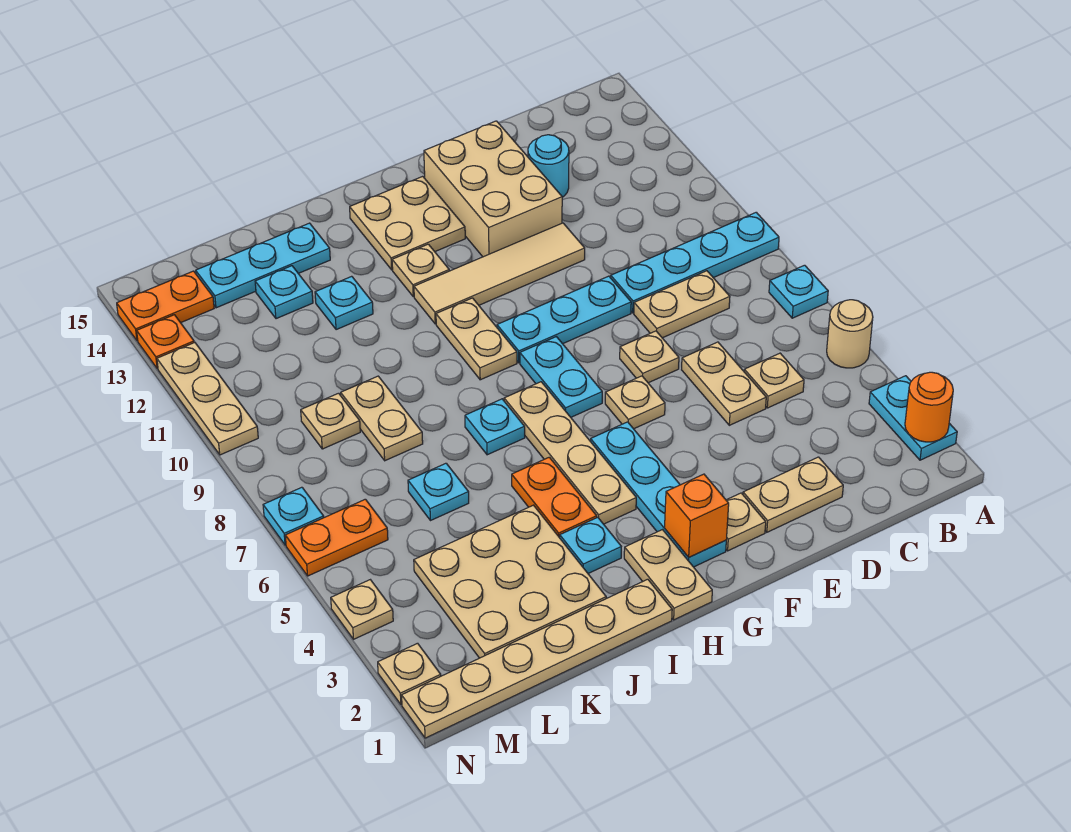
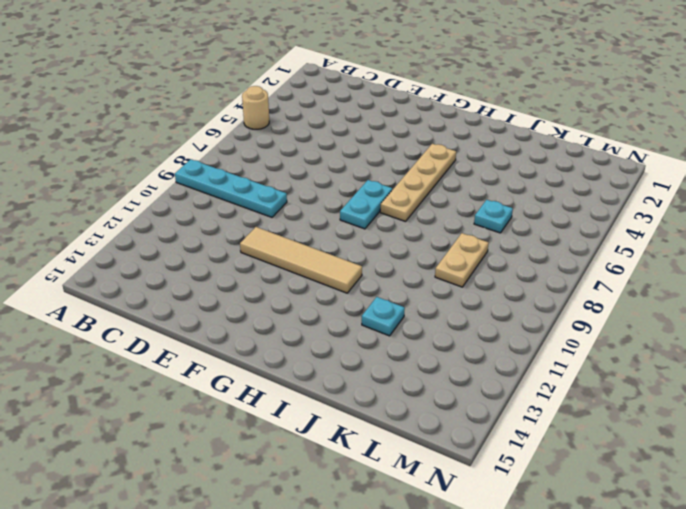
none -> cyan 1x2 plate [869,376,957,460]
none -> cyan 1x1 plate [769,265,828,318]
none -> tan 1x1 plate [744,353,804,408]
none -> tan 1x2 plate [634,271,730,338]

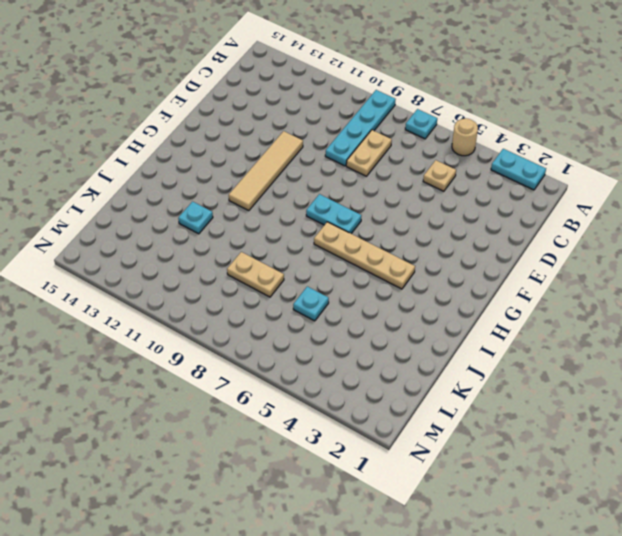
none -> tan 1x2 plate [743,457,843,532]
none -> tan 1x2 plate [682,342,766,425]
none -> cyan 1x1 round brick [528,135,569,197]
none -> tan 1x1 plate [620,331,679,383]

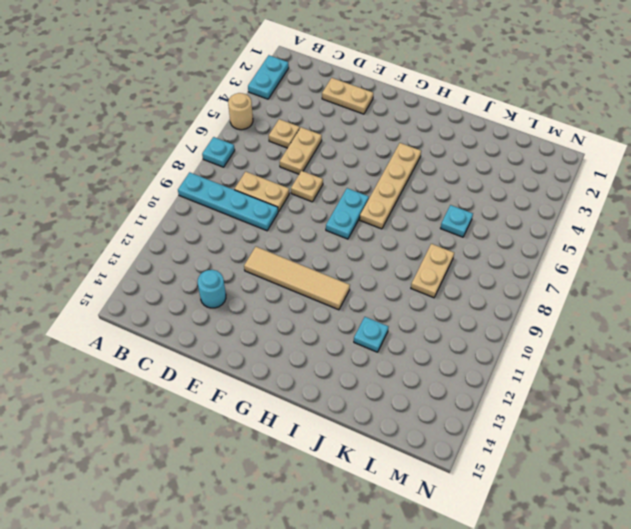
none -> cyan 1x3 plate [497,276,631,363]
none -> tan 2x3 brick [424,121,562,257]
none -> tan 1x1 plate [726,493,766,551]
none -> tan 1x1 plate [605,376,665,429]

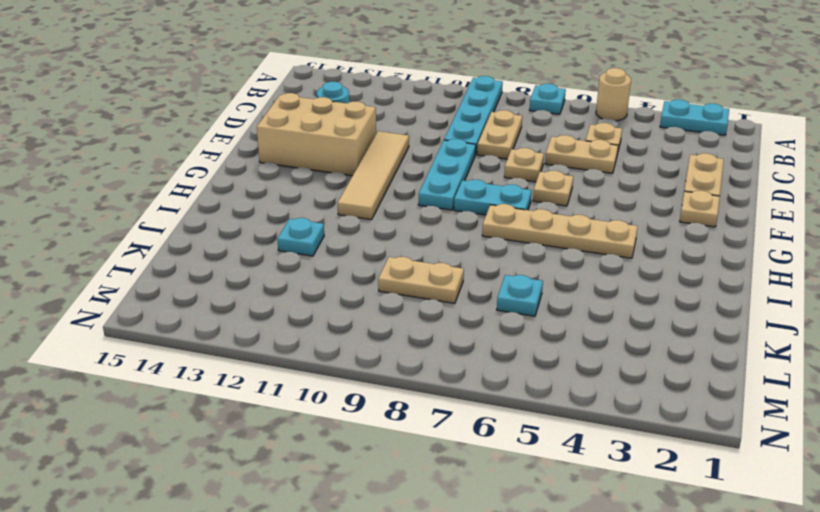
none -> cyan 1x4 plate [591,422,726,567]
none -> tan 2x2 plate [350,176,465,270]
none -> tan 1x2 plate [624,530,712,620]
none -> tan 1x2 plate [436,298,517,380]

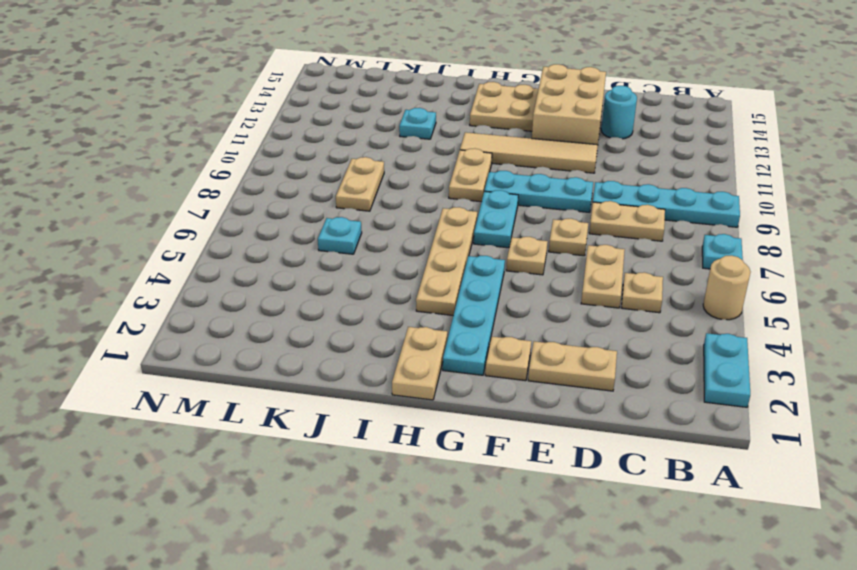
none -> tan 1x1 plate [392,244,449,297]
none -> tan 1x6 plate [402,579,672,738]
none -> cyan 1x1 plate [560,517,621,573]
none -> orange 1x2 plate [512,457,597,538]

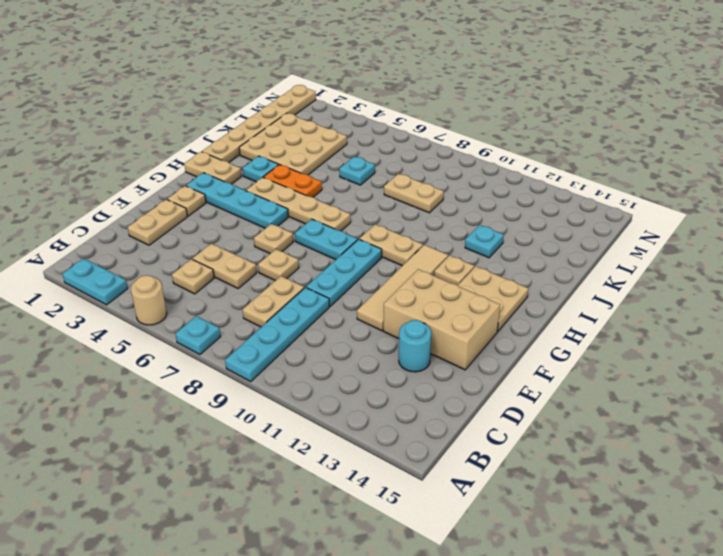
none -> cyan 1x1 plate [465,399,525,455]
none -> cyan 1x3 plate [196,223,330,308]
none -> cyan 1x1 plate [255,266,313,319]
none -> tan 1x1 plate [301,393,360,449]

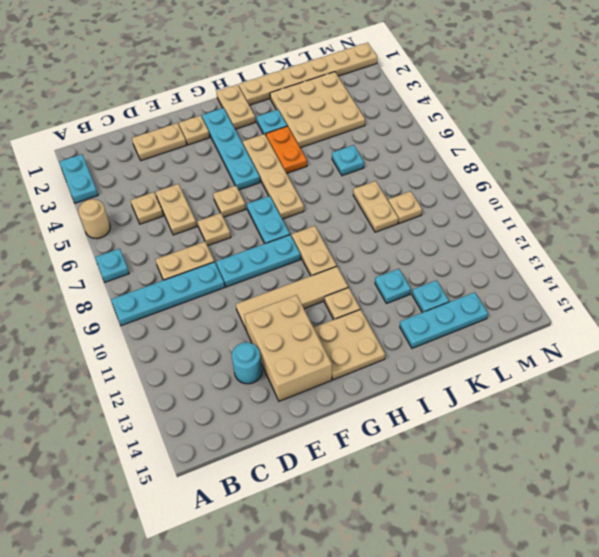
none -> cyan 1x1 plate [465,399,525,455]
none -> orange 1x2 plate [285,499,388,576]
none -> orange 1x2 plate [117,271,214,341]
none -> tan 1x1 plate [378,643,441,705]

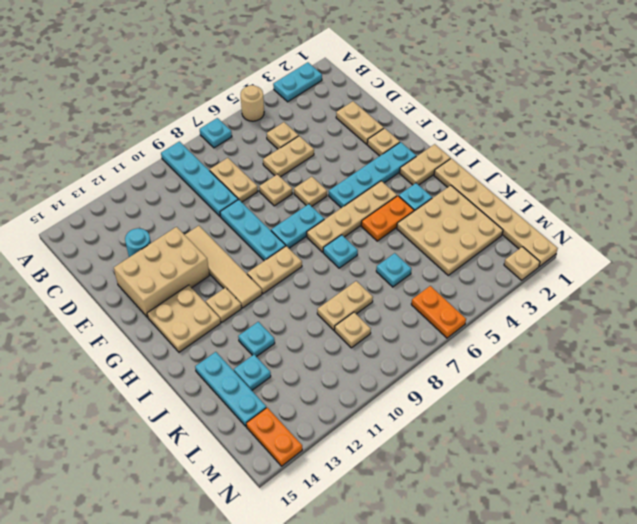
none -> tan 1x1 plate [331,580,393,639]
none -> cyan 1x1 plate [263,487,324,545]
none -> tan 1x3 plate [157,343,258,455]
none -> orange 1x1 plate [137,315,194,369]

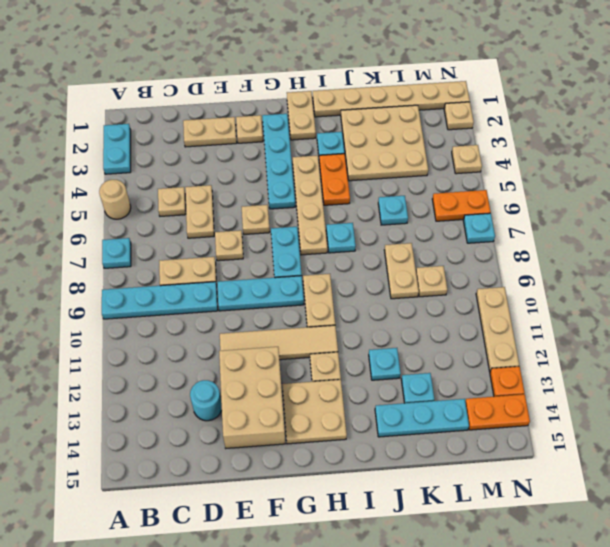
none -> orange 1x1 round brick [905,372,953,442]
none -> orange 1x1 brick [665,474,729,557]

